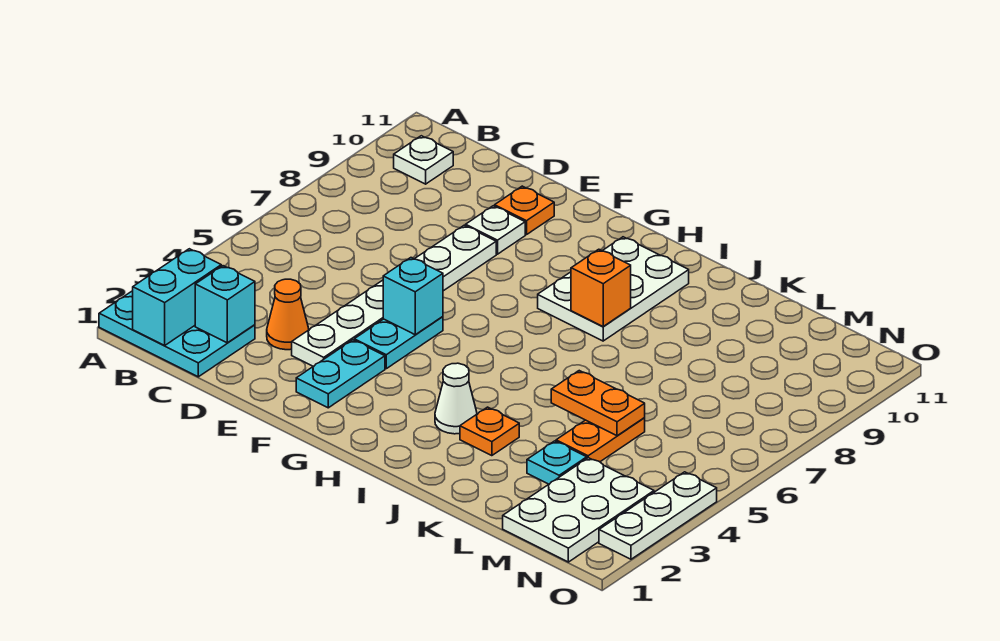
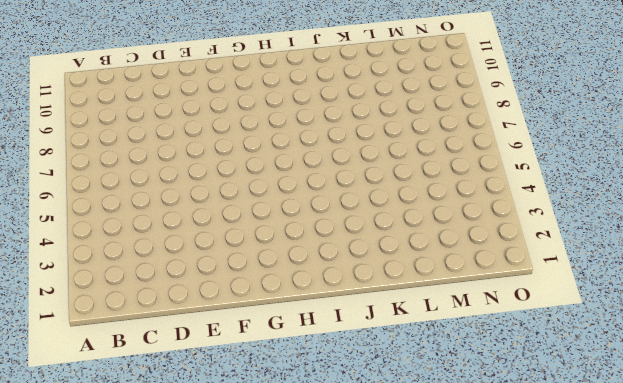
none -> cyan 2x3 plate [99,291,255,377]
none -> white 1x1 plate [394,136,453,184]
none -> orange 1x1 cone [267,279,309,350]

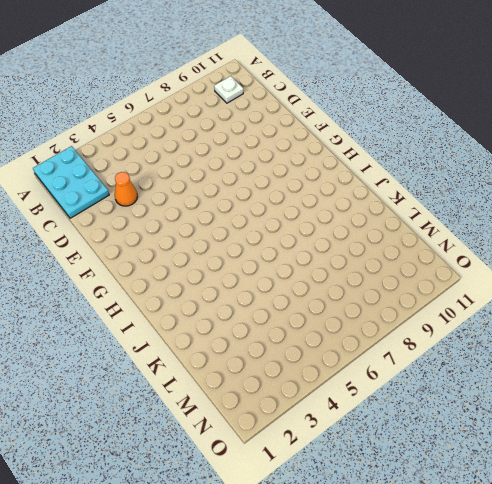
none -> white 1x6 plate [292,225,496,366]
none -> white 1x1 plate [466,206,525,254]
none -> orange 1x1 plate [495,186,554,235]

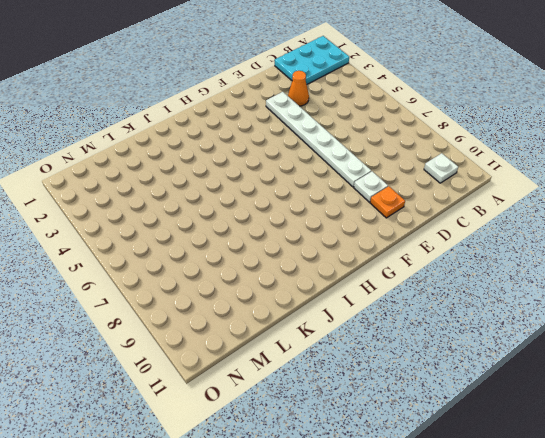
none -> cyan 1x2 plate [296,340,385,408]
none -> cyan 1x2 plate [354,317,443,369]
none -> white 2x3 plate [538,237,689,341]

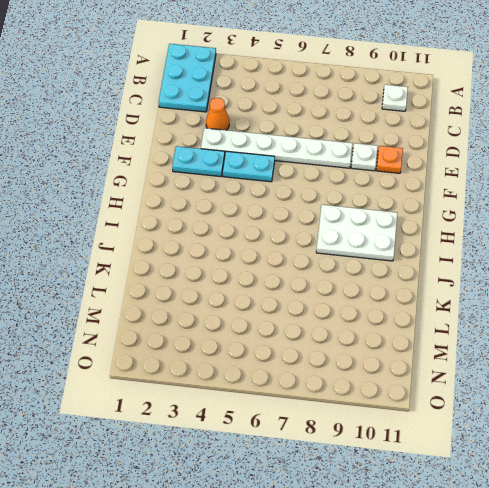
none -> white 1x1 cone [435,363,477,434]
none -> orange 1x1 plate [460,407,519,456]
none -> cyan 1x1 plate [527,441,587,484]

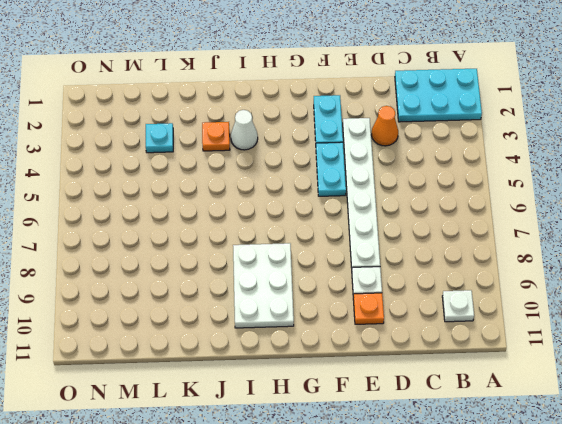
none -> orange 1x2 plate [556,418,645,462]
none -> white 2x3 plate [503,458,654,562]
none -> white 1x3 plate [599,472,717,559]

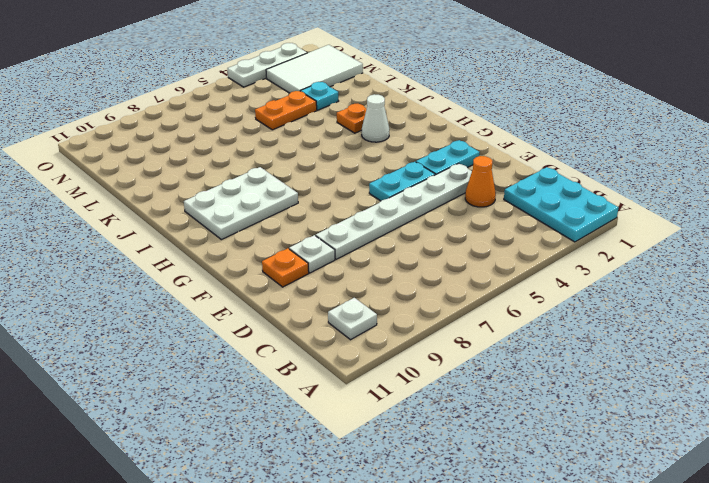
white 2x3 tile [266,45,363,93] -> white 2x3 plate [503,458,654,562]
none -> cyan 1x2 brick [133,249,221,345]
none -> cyan 1x1 brick [195,266,255,343]
none -> cyan 1x1 brick [383,258,443,335]

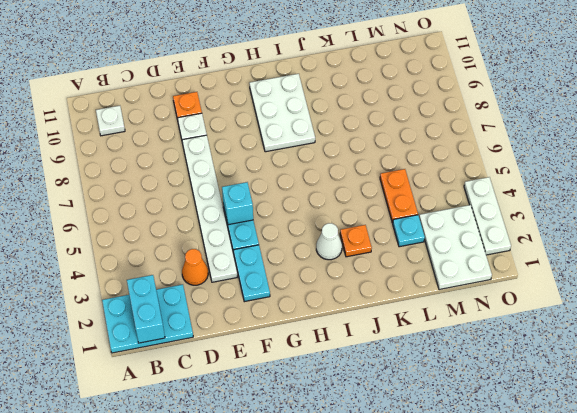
none -> cyan 1x1 brick [195,266,255,343]
none -> orange 1x1 brick [571,249,631,327]
none -> orange 1x2 plate [551,371,645,436]

